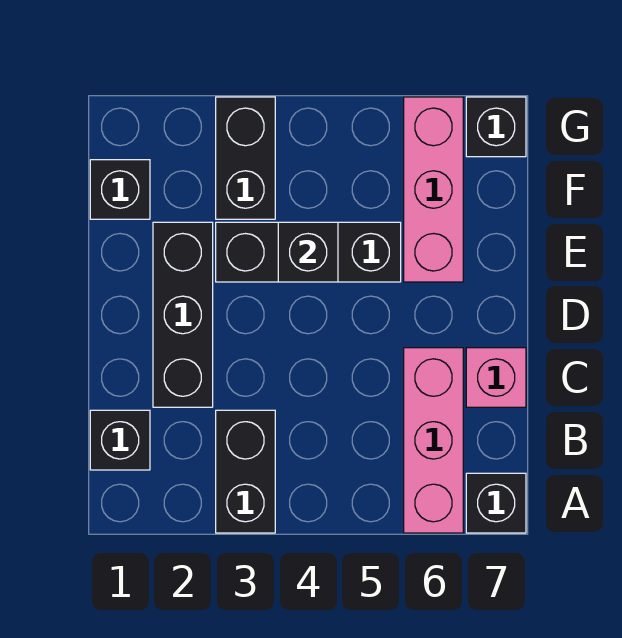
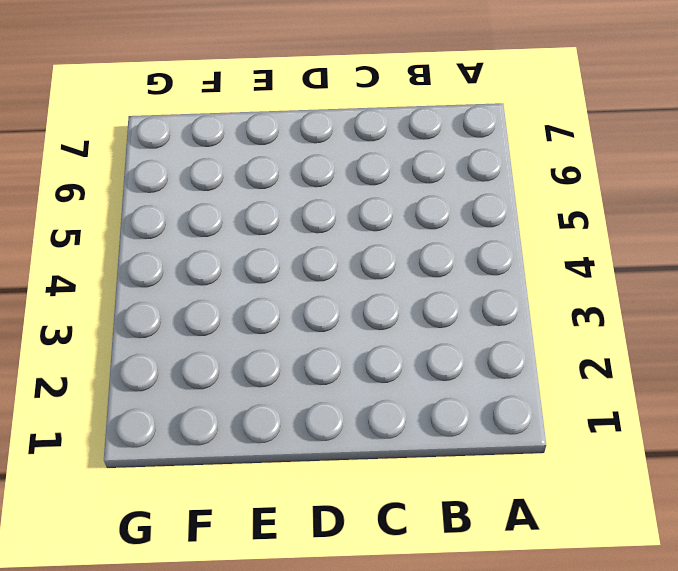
none -> black 1x2 brick [216,410,275,533]
none -> pink 1x3 brick [404,348,463,533]
none -> black 1x1 brick [466,473,526,533]

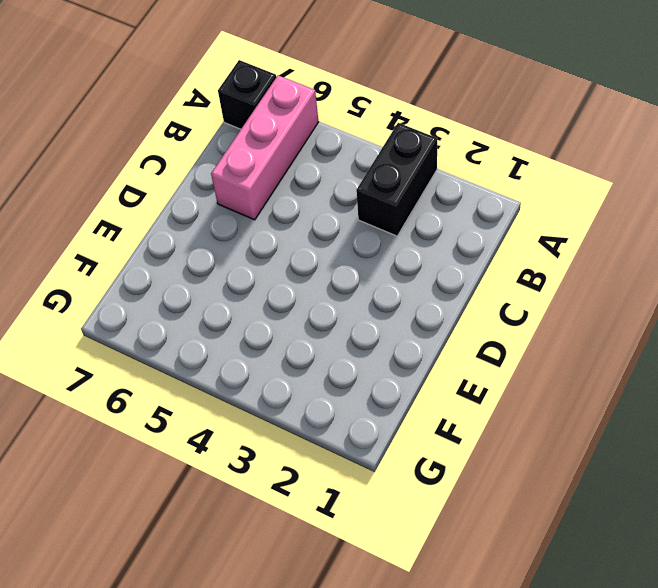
none -> black 1x1 brick [90,410,150,470]
none -> black 1x3 brick [153,222,213,407]
none -> pink 1x1 brick [466,348,526,407]

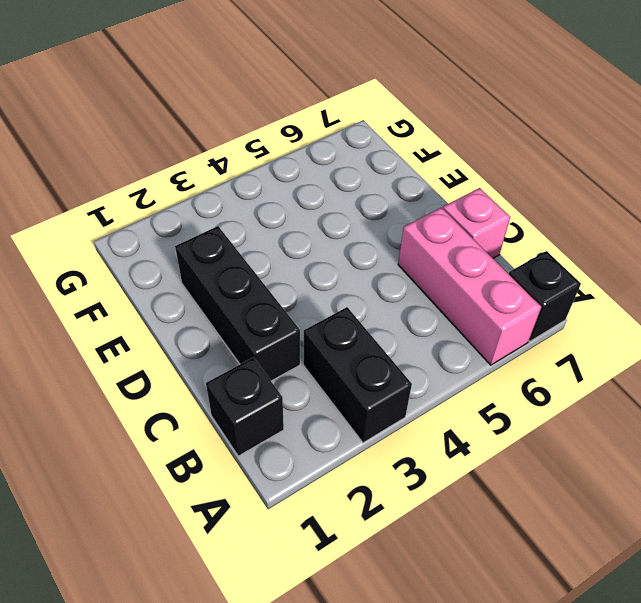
none -> black 1x3 brick [216,222,401,282]
none -> pink 1x3 brick [404,97,463,282]
none -> black 1x1 brick [90,160,150,219]

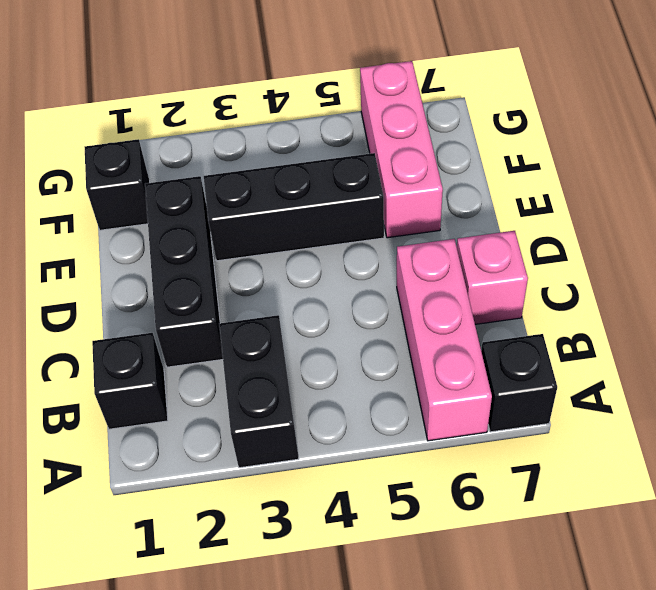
none -> black 1x2 brick [216,97,275,219]
none -> black 1x1 brick [466,97,526,157]
none -> black 1x1 brick [278,222,338,282]

